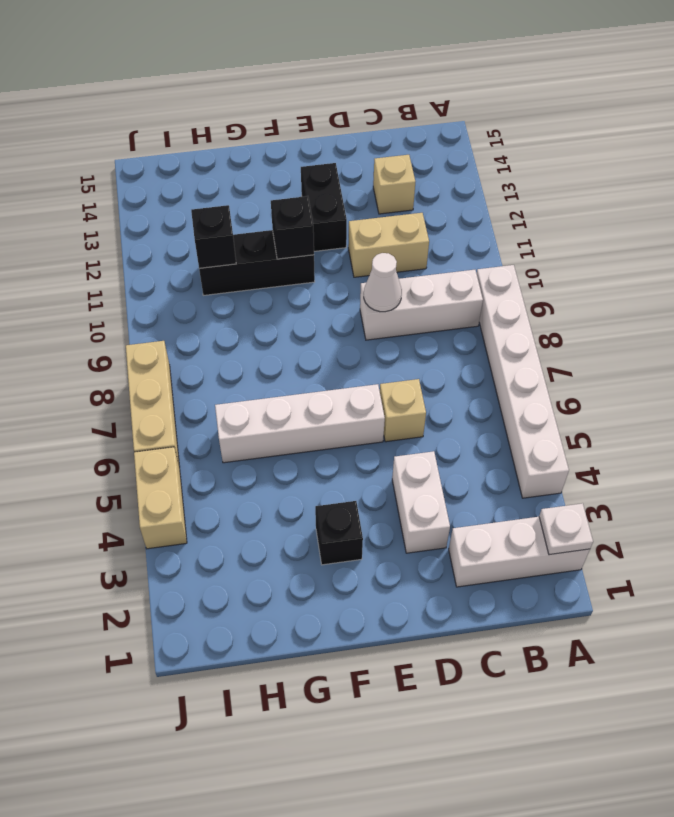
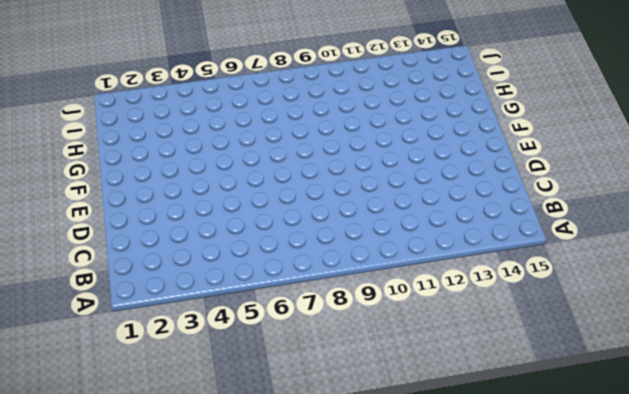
none -> white 1x3 brick [449,517,590,587]
none -> white 1x6 brick [477,265,569,498]
none -> white 1x3 brick [360,270,483,340]

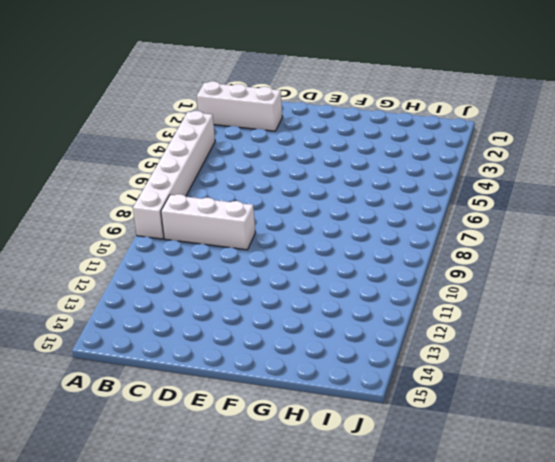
none -> tan 1x2 brick [348,213,429,277]
none -> tan 1x1 brick [373,155,415,214]
none -> white 1x2 brick [392,451,450,553]

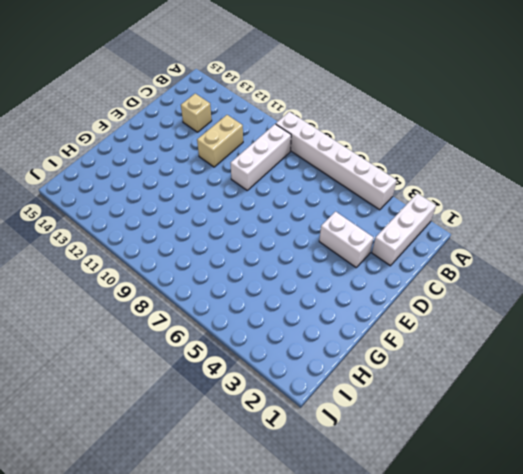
none -> tan 1x1 brick [380,379,426,442]
none -> white 1x4 brick [215,384,385,463]
none -> black 1x2 brick [301,163,347,251]

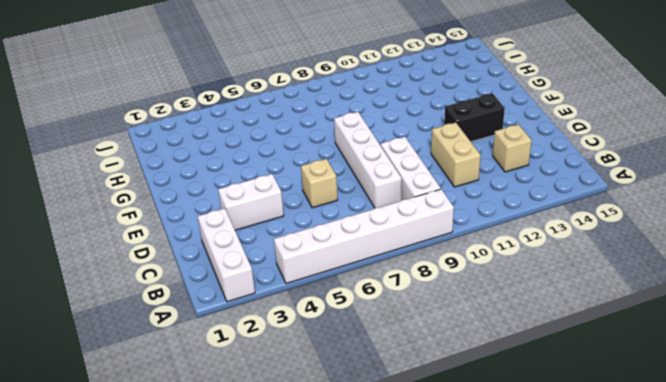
white 1x4 brick [334,112,402,208] -> white 1x4 brick moved to [215,384,385,463]
none -> black 1x1 brick [315,501,363,565]
none -> black 1x3 brick [199,230,315,295]
none -> tan 1x2 brick [134,447,187,549]

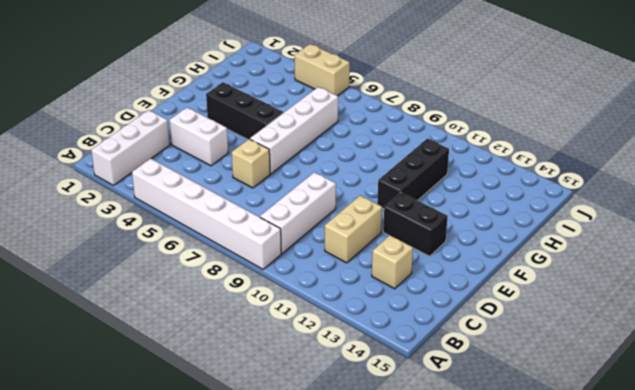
black 1x3 brick [206,82,283,140] -> black 1x1 brick [315,501,363,565]
none -> tan 1x3 brick [126,341,180,467]
none -> white 1x1 plate [539,503,593,555]
none -> white 1x1 cone [364,253,402,312]

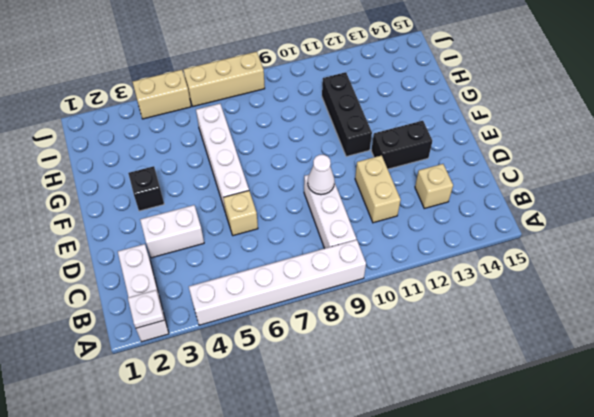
none -> black 1x1 brick [271,196,314,259]
none -> black 1x1 brick [191,205,236,268]

